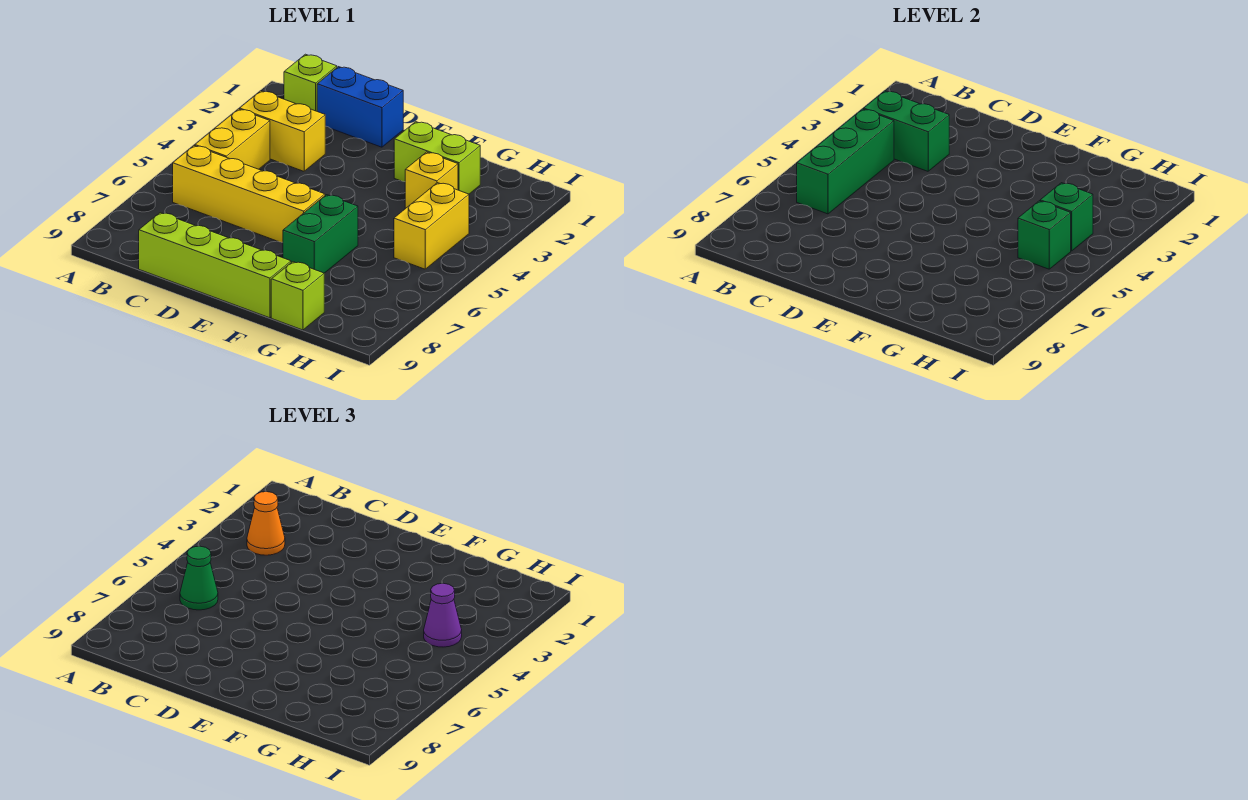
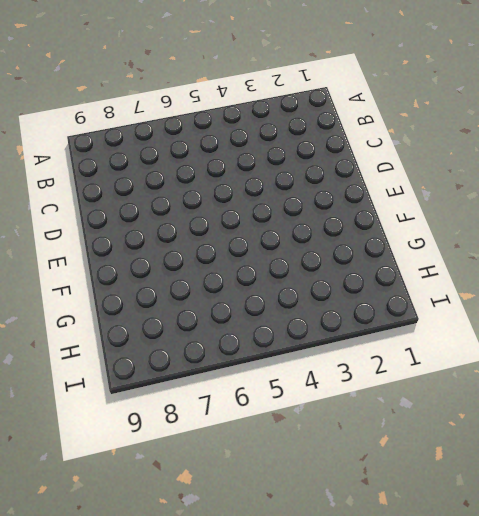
none -> lime 1x1 brick [284,54,337,111]
none -> yellow 1x2 brick [239,91,325,171]
none -> yellow 1x2 brick [195,109,270,169]

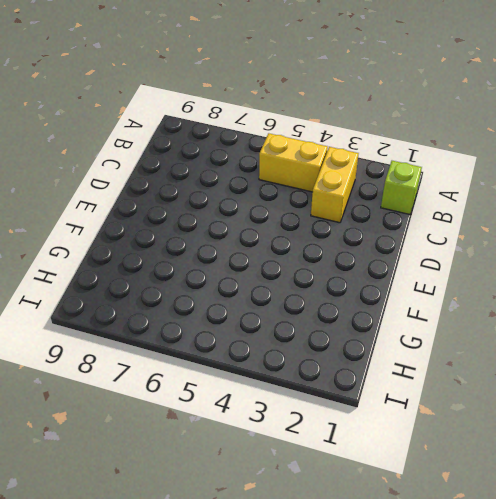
none -> yellow 1x4 brick [173,146,325,242]
none -> blue 1x2 brick [317,67,403,147]
none -> lime 1x4 brick [139,213,291,318]

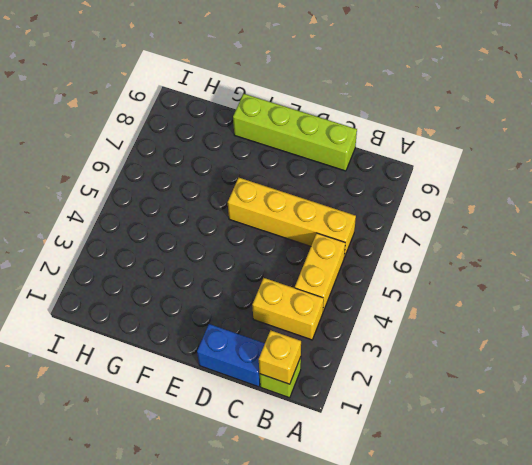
yellow 1x1 brick [259,330,301,384] -> yellow 1x1 brick moved to [405,152,458,209]
none -> lime 1x2 brick [394,122,480,194]
none -> green 1x2 brick [283,195,358,273]
none -> lime 1x1 brick [271,262,324,330]

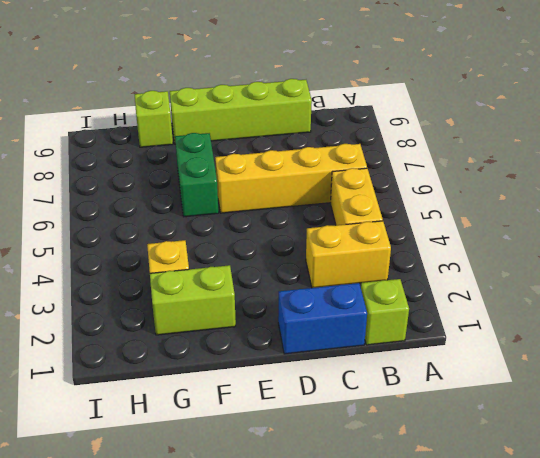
none -> yellow 1x2 brick [394,183,469,269]
none -> green 1x2 brick [863,91,949,171]
none -> green 1x3 brick [797,109,894,214]

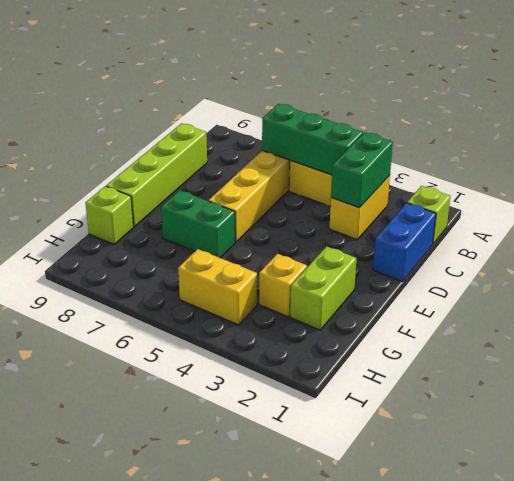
none -> green 1x1 brick [1040,183,1093,251]
none -> green 1x1 brick [1018,201,1071,269]
none -> orange 1x1 cone [247,492,285,555]

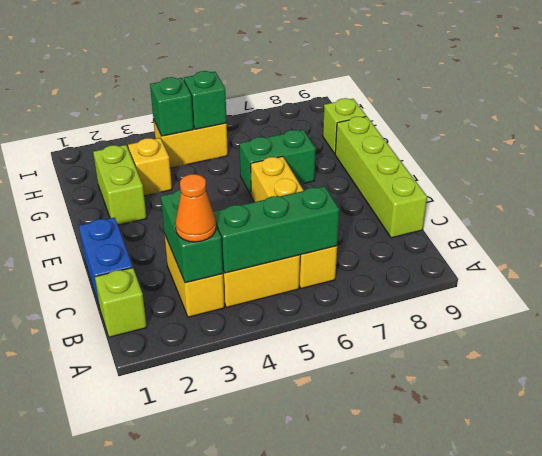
none -> green 1x1 cone [180,546,218,610]
none -> purple 1x1 cone [424,583,462,647]

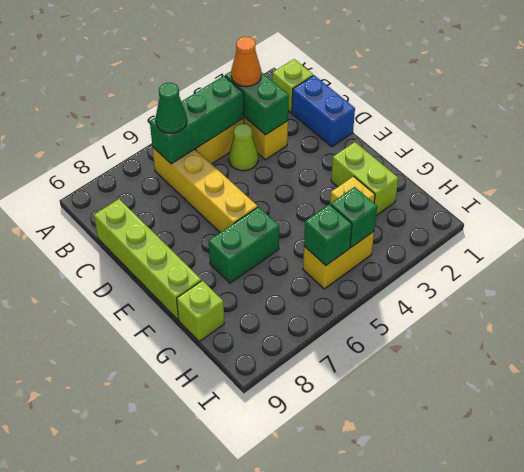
lime 1x1 cone [229,123,258,171] -> none
none -> purple 1x1 cone [424,583,462,647]

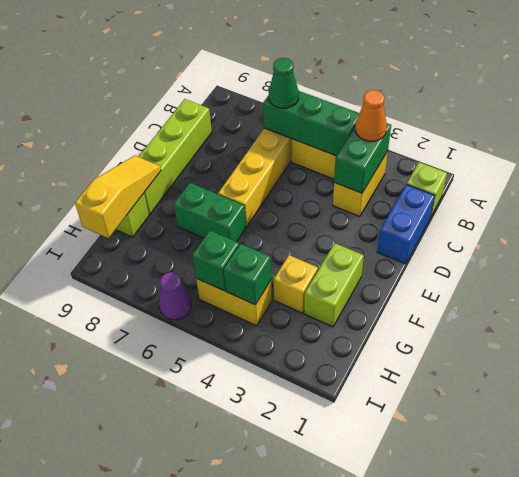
yellow 1x3 slope [75,156,161,238] -> none
purple 1x1 cone [159,272,191,320] -> purple 1x1 cone moved to [424,583,462,647]

